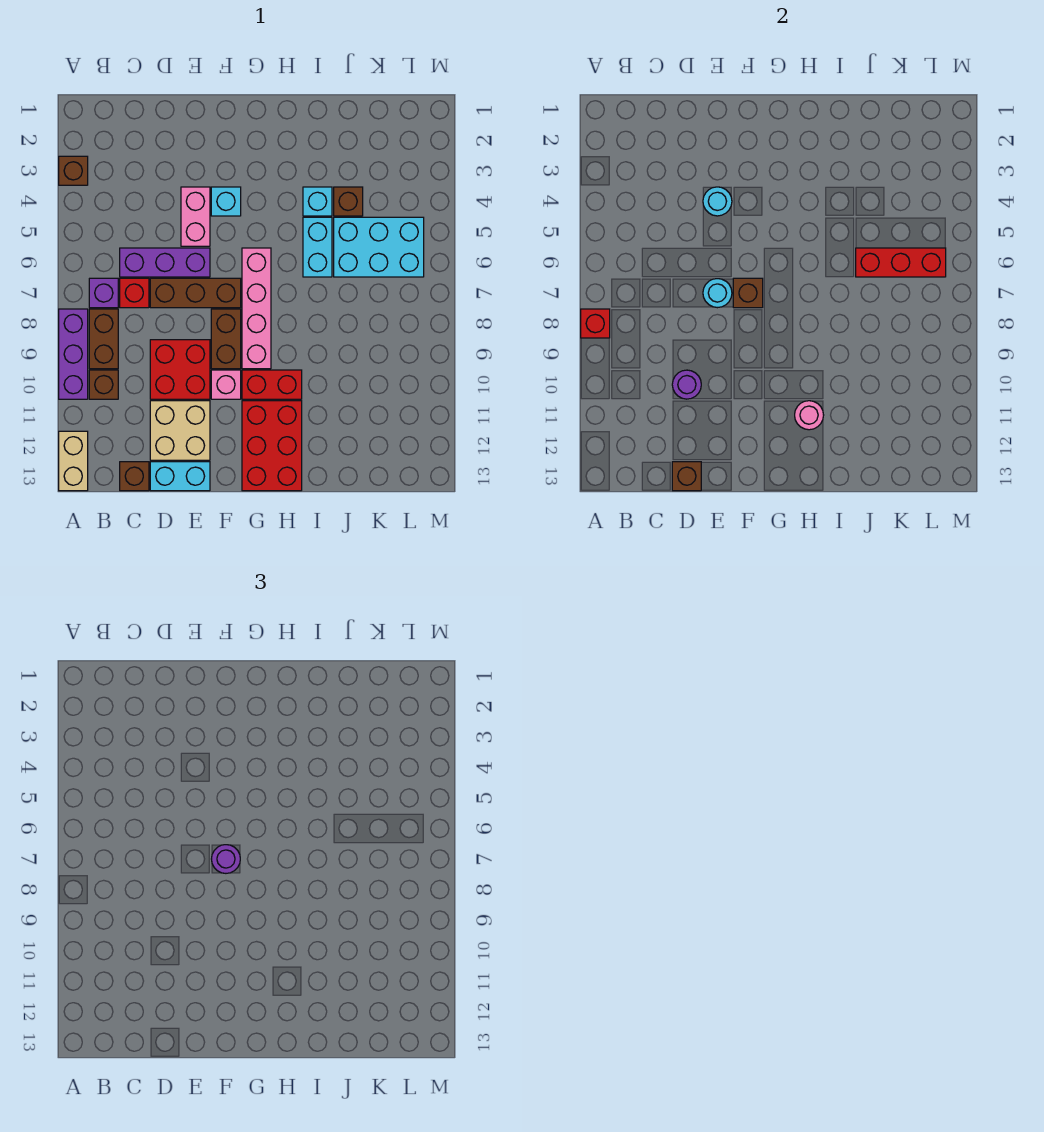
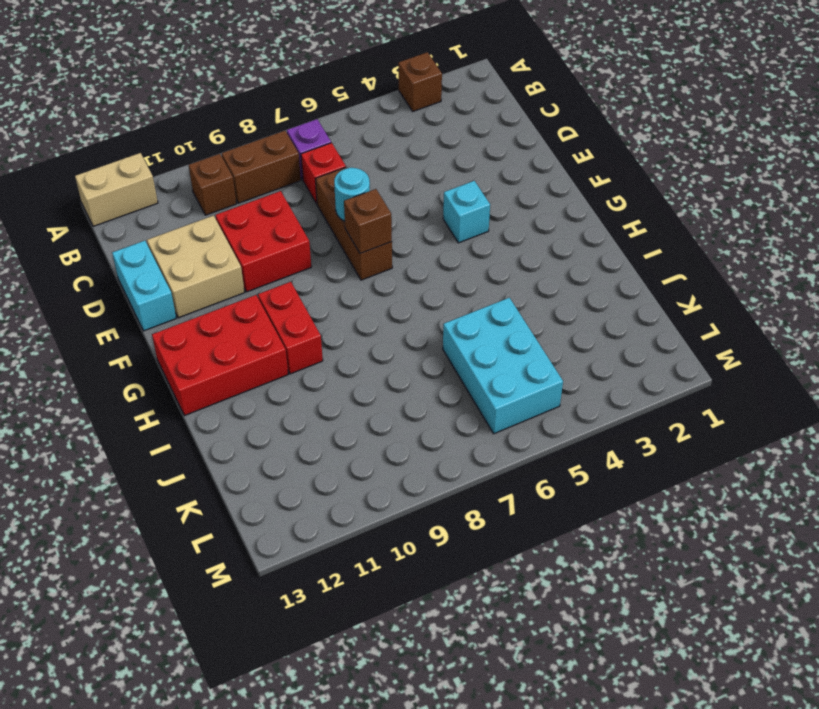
none -> purple 1x3 brick [59,309,88,399]
none -> purple 1x3 brick [120,248,210,277]
none -> brown 1x1 brick [120,462,149,491]
none -> pink 1x2 brick [181,187,210,246]

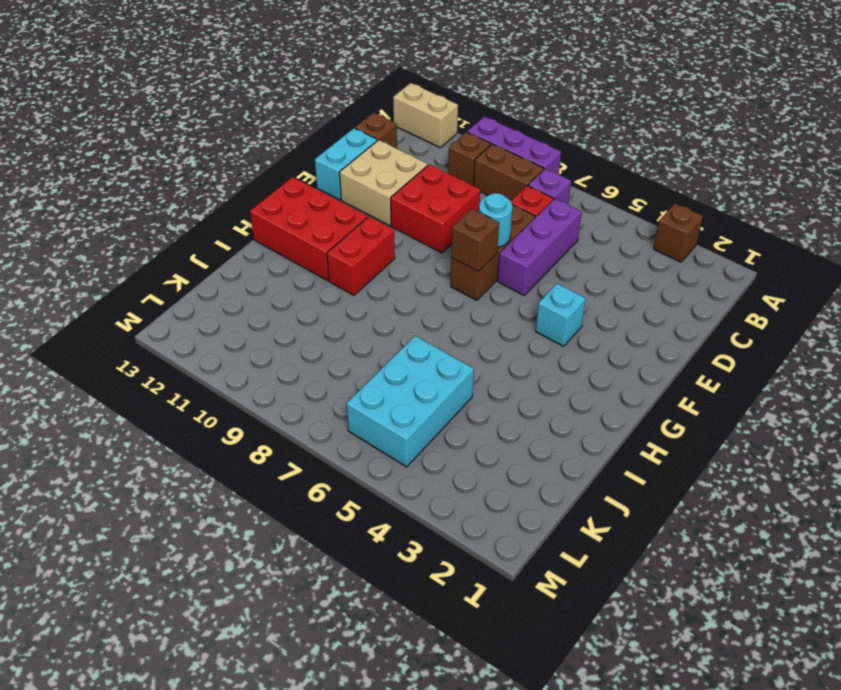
none -> pink 1x2 brick [181,187,210,246]
none -> brown 1x2 brick [211,309,241,369]
none -> pink 1x1 brick [211,370,241,399]
none -> pink 1x4 brick [242,248,271,369]

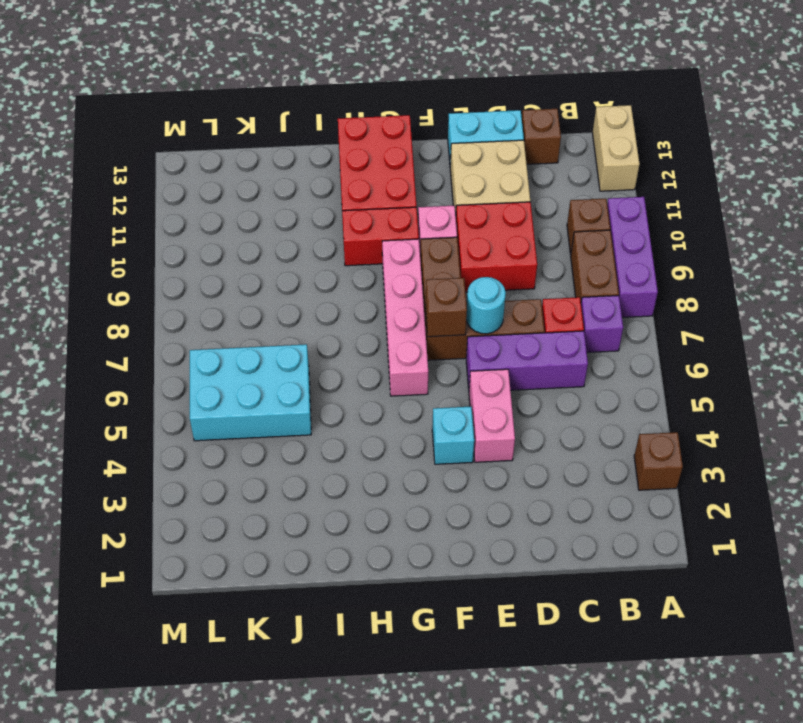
none -> cyan 1x1 brick [303,187,332,216]
none -> cyan 1x2 brick [303,217,332,277]
none -> brown 1x1 brick [334,187,363,216]
none -> red 1x1 brick [581,309,610,338]

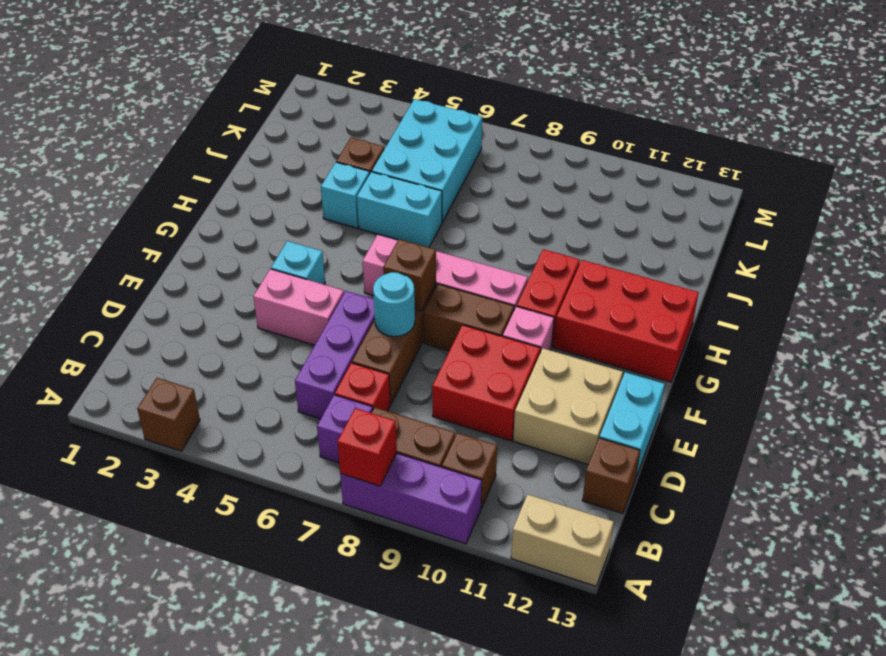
none -> purple 1x1 round brick [672,370,701,399]
none -> brown 1x1 brick [672,462,701,491]
none -> cyan 1x1 round brick [703,187,732,216]
none -> pink 1x1 round brick [795,401,824,430]

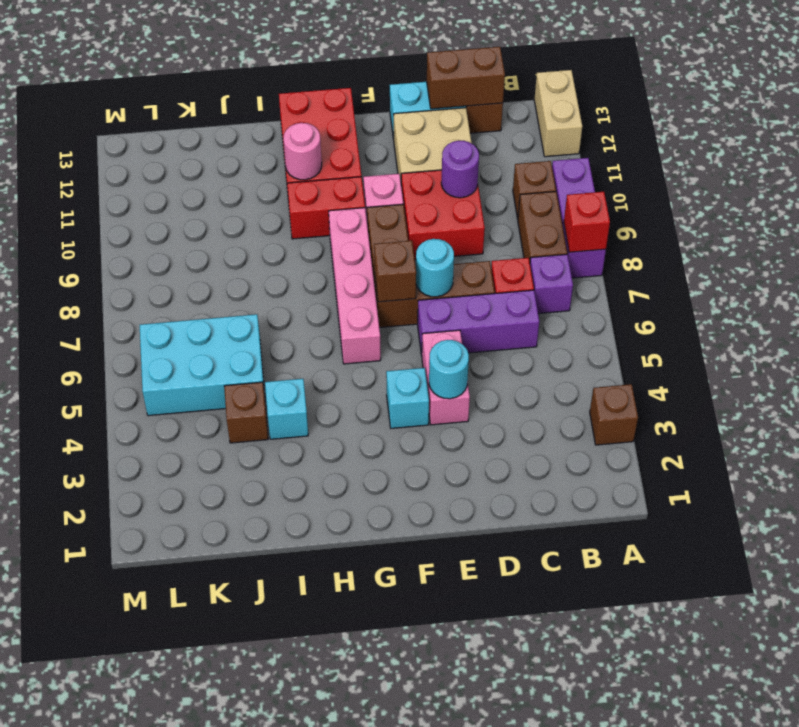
brown 1x2 brick [427,47,505,109] -> brown 1x1 brick [672,462,701,491]
none -> cyan 1x2 brick [303,217,332,277]
none -> red 1x3 brick [856,248,946,277]
none -> purple 1x1 round brick [212,845,240,873]

